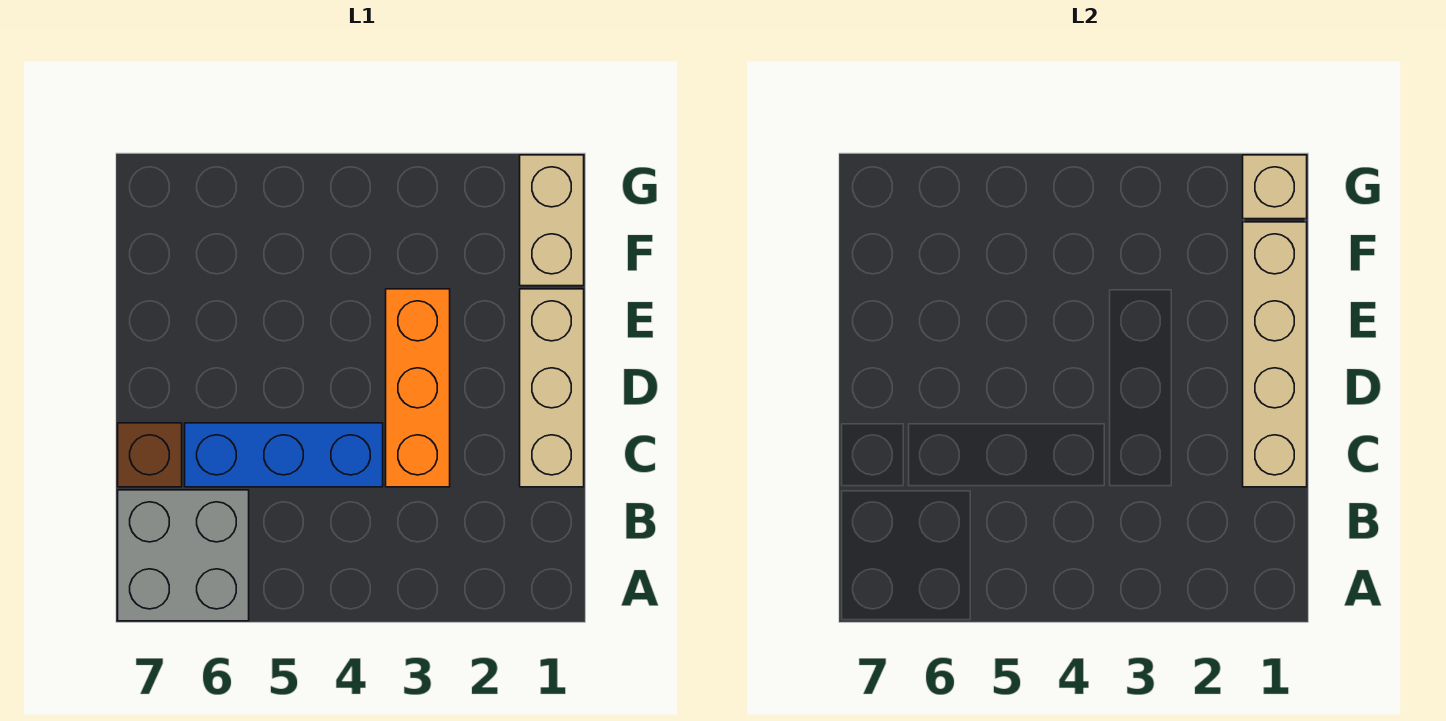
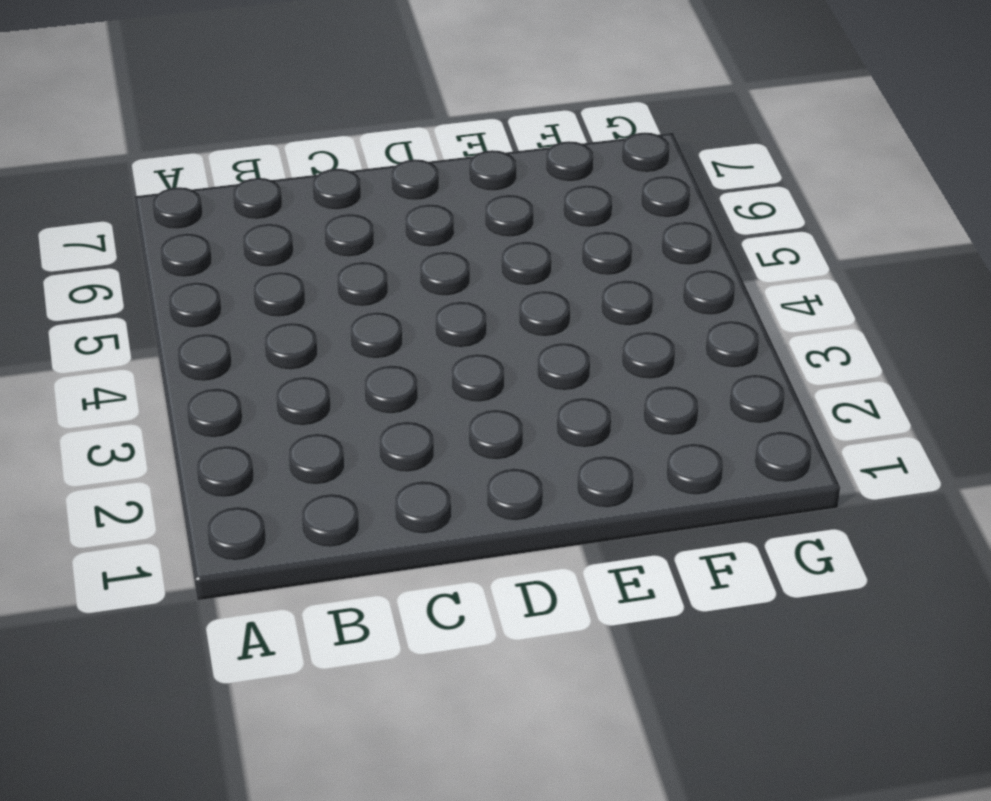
none -> grey 2x2 brick [118,490,249,621]
none -> tan 1x3 brick [520,289,584,487]

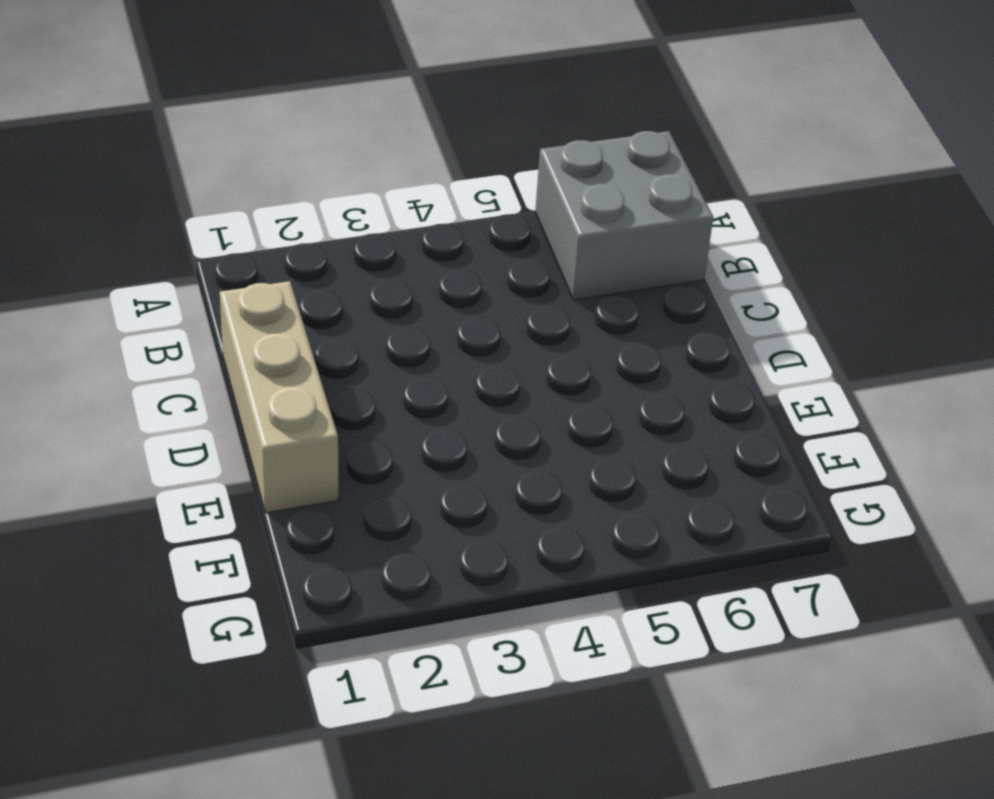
none -> orange 1x3 brick [386,289,450,487]
none -> blue 1x3 brick [185,423,383,487]

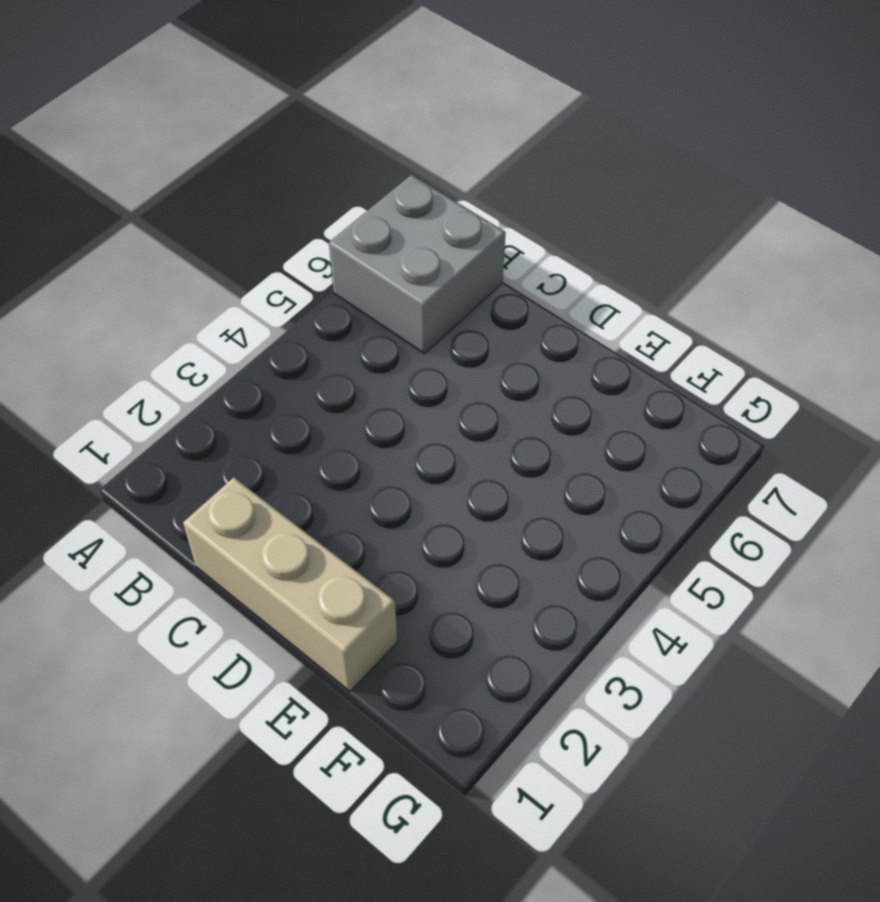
none -> orange 1x3 brick [386,289,450,487]
none -> blue 1x3 brick [185,423,383,487]

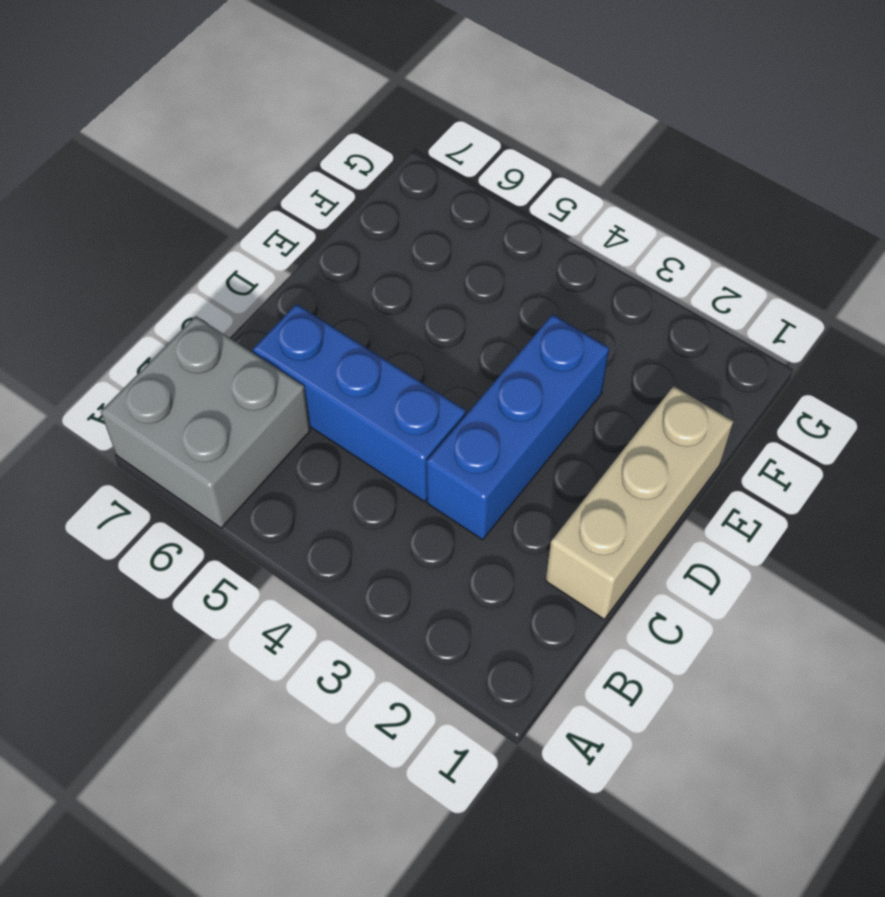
blue 1x3 brick [426,314,609,540] -> orange 1x3 brick [386,289,450,487]
none -> brown 1x1 brick [118,423,182,487]
none -> tan 1x2 brick [520,155,584,286]

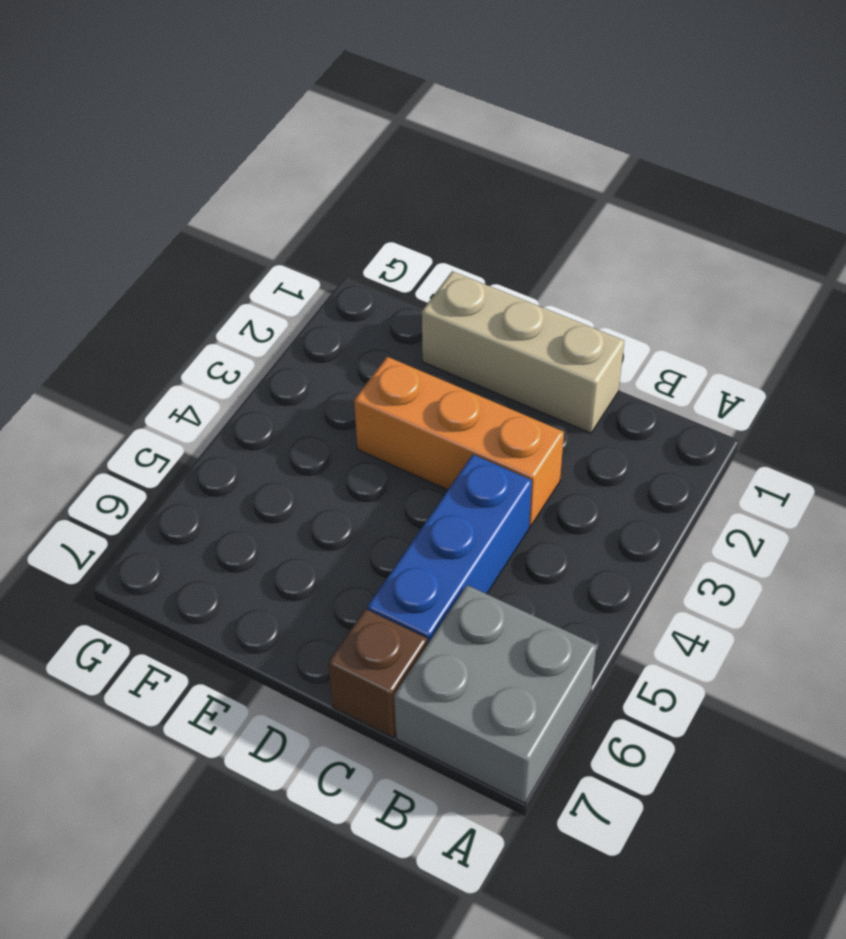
none -> tan 1x2 brick [520,155,584,286]
none -> tan 1x4 brick [1243,222,1307,487]

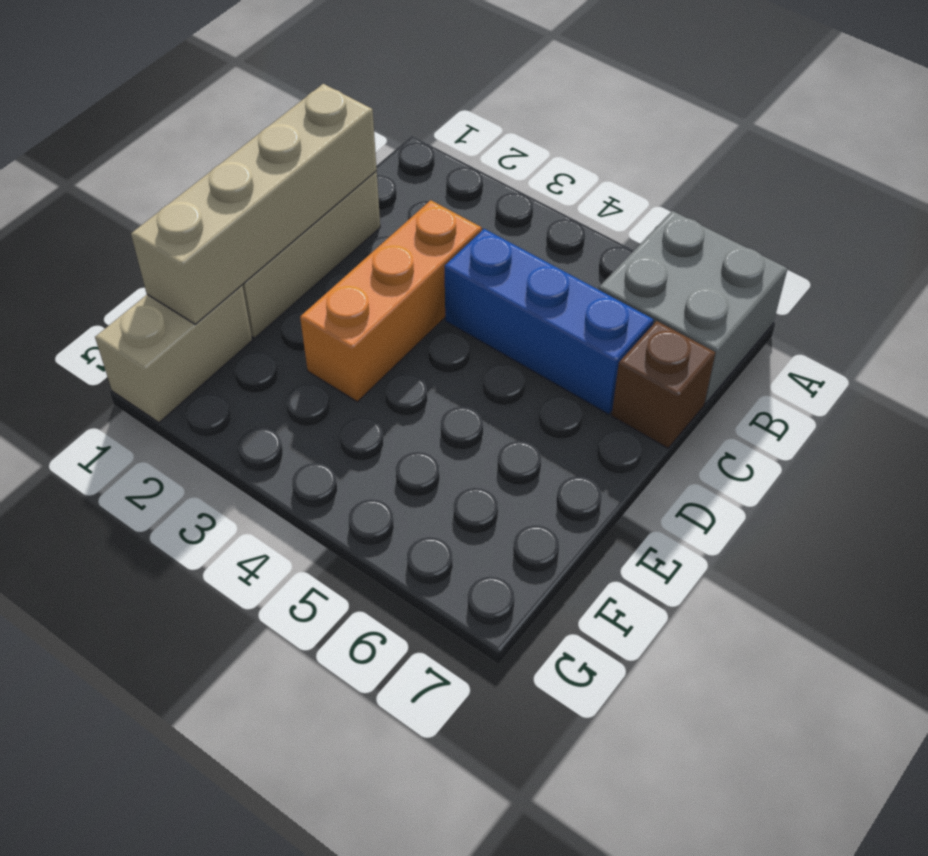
none -> tan 1x1 brick [1243,155,1307,219]

